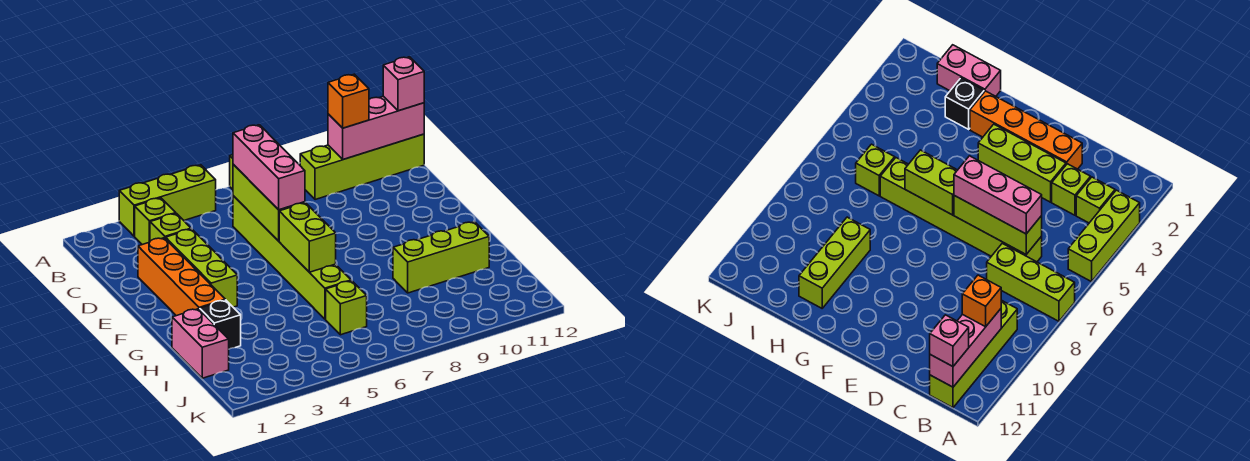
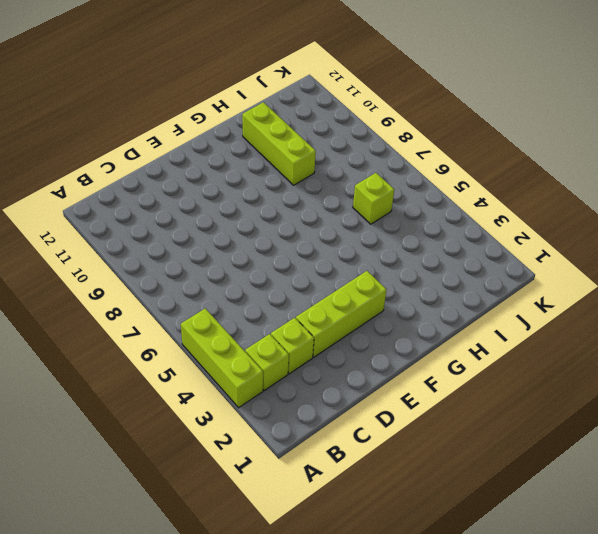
none -> lime 1x3 brick [987,243,1075,321]
none -> lime 1x4 brick [300,134,424,200]
none -> lime 1x6 brick [233,196,351,319]

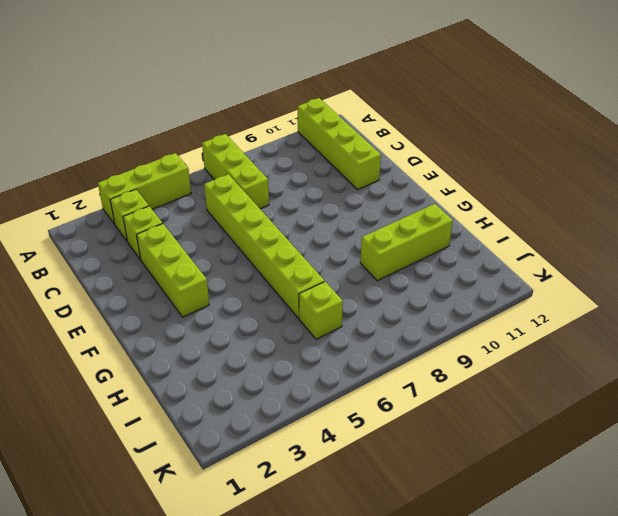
lime 1x4 brick [298,98,381,190] -> lime 1x4 brick turned to [300,134,424,200]
none -> orange 1x4 brick [138,238,225,316]
none -> pink 1x2 brick [172,309,229,378]
none -> black 1x1 brick [200,300,241,349]

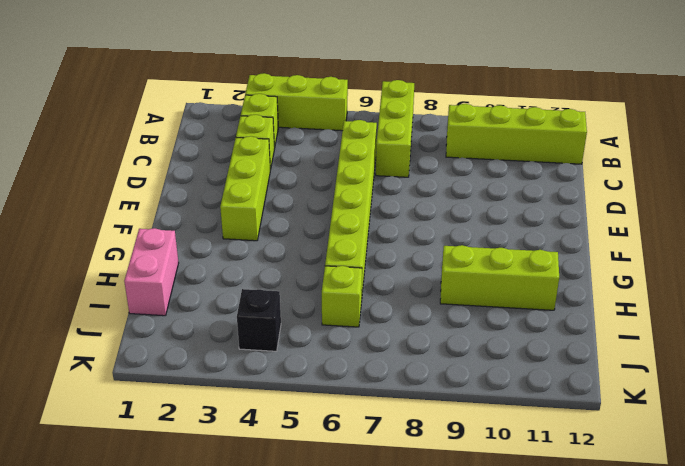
black 1x1 brick [237,289,281,351] -> black 1x1 brick moved to [200,300,241,349]
none -> orange 1x4 brick [138,238,225,316]
none -> pink 1x3 brick [328,96,424,159]
none -> lime 1x3 brick [233,164,305,241]

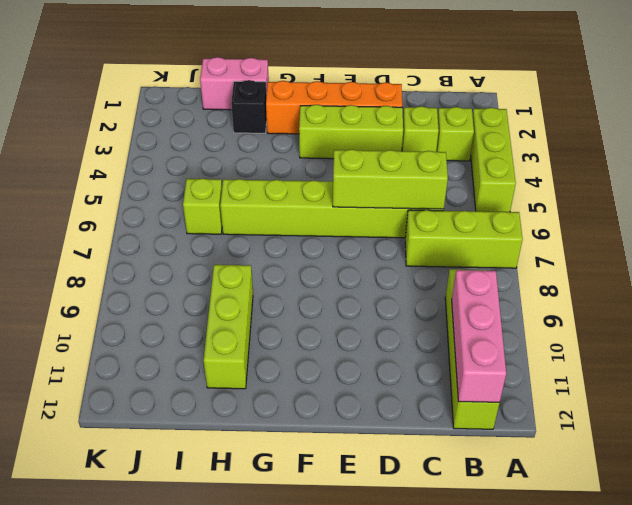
none -> lime 1x2 brick [279,203,336,272]
none -> orange 1x1 brick [328,74,369,128]
none -> pink 1x1 brick [383,57,424,111]

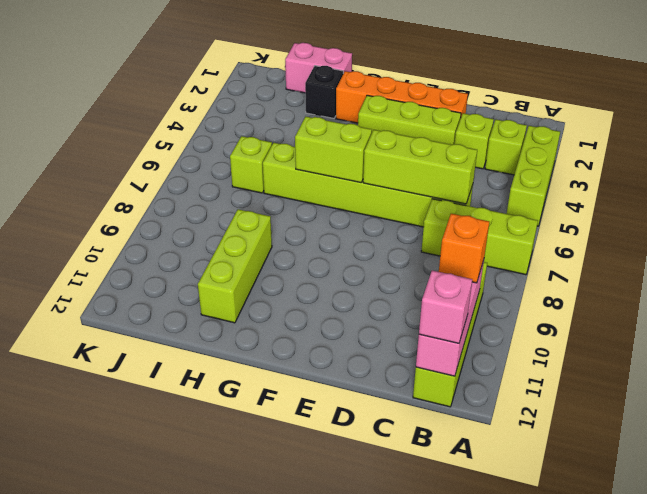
none -> pink 1x3 brick [233,125,305,210]

